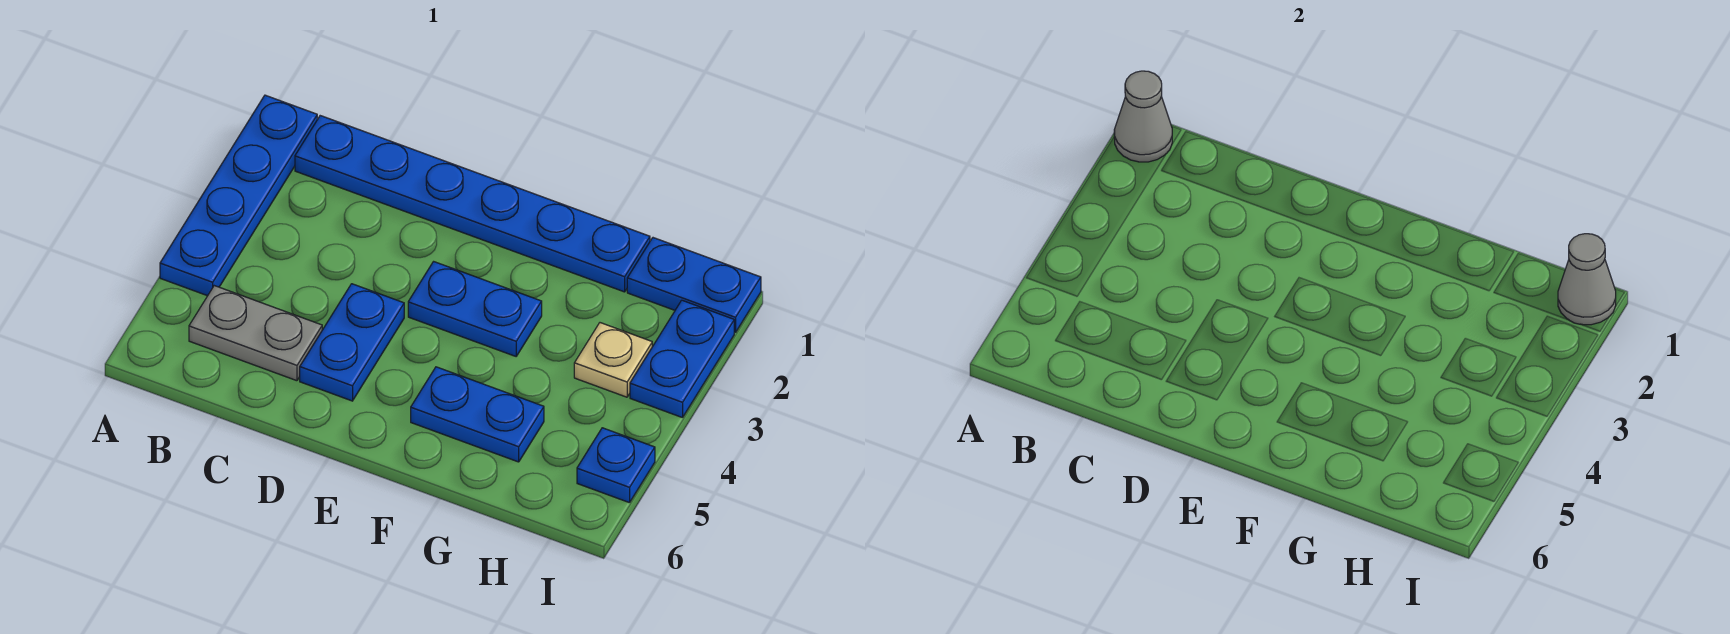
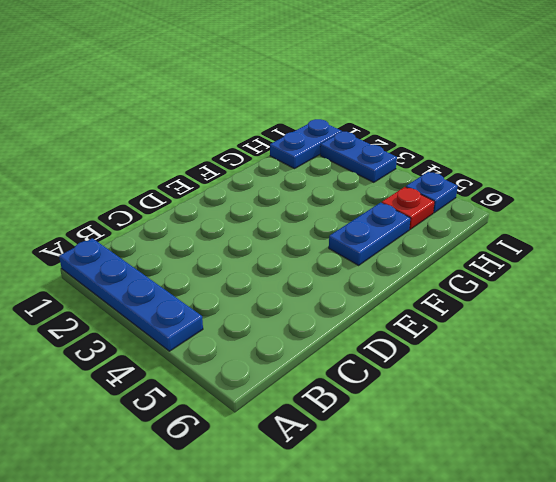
red 1x1 plate [382,187,435,229] -> none
none -> blue 1x6 plate [295,116,650,292]
none -> grey 1x2 plate [189,286,322,381]
none -> blue 1x2 plate [300,284,404,401]

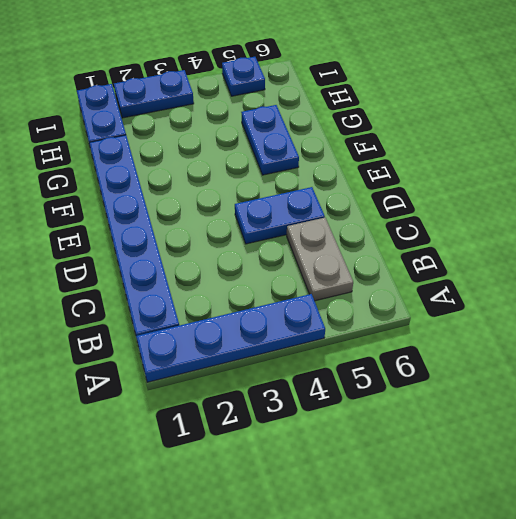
none -> blue 1x2 plate [408,262,542,356]
none -> tan 1x1 plate [574,323,652,397]
none -> grey 1x1 cone [1114,71,1172,162]

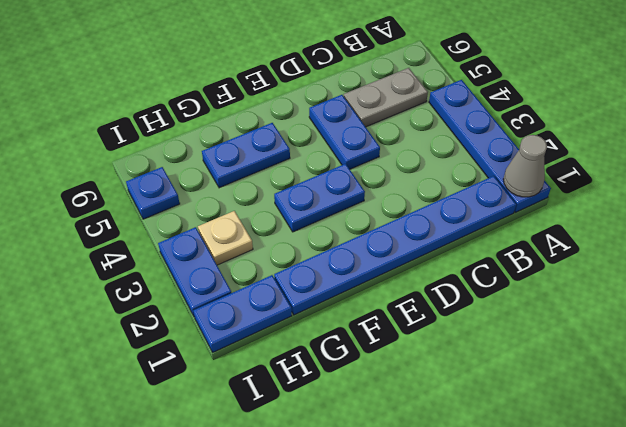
none -> grey 1x1 cone [1558,234,1616,325]

